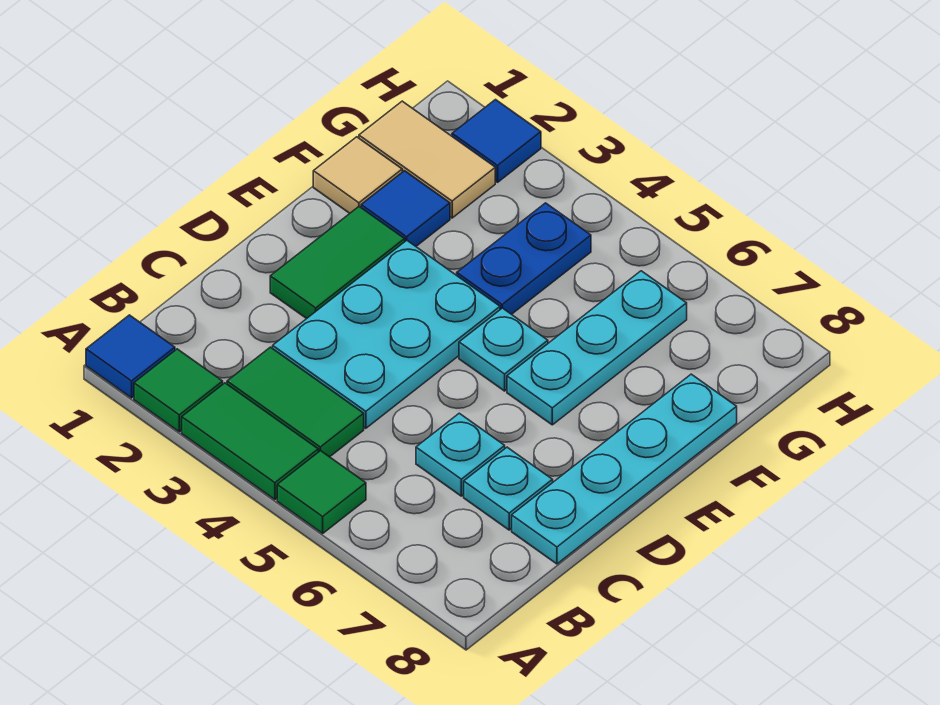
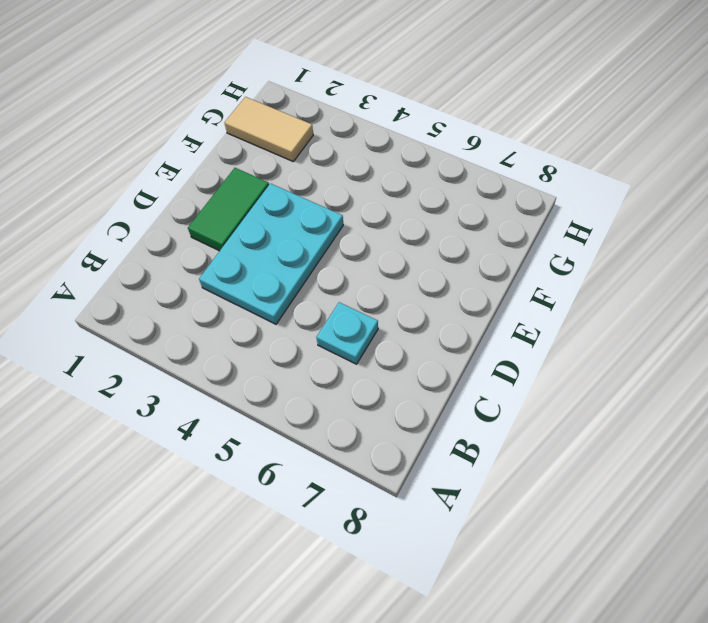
none -> blue 1x1 tile [86,315,175,398]
none -> green 1x1 tile [134,349,223,432]
none -> green 1x2 tile [182,383,318,500]

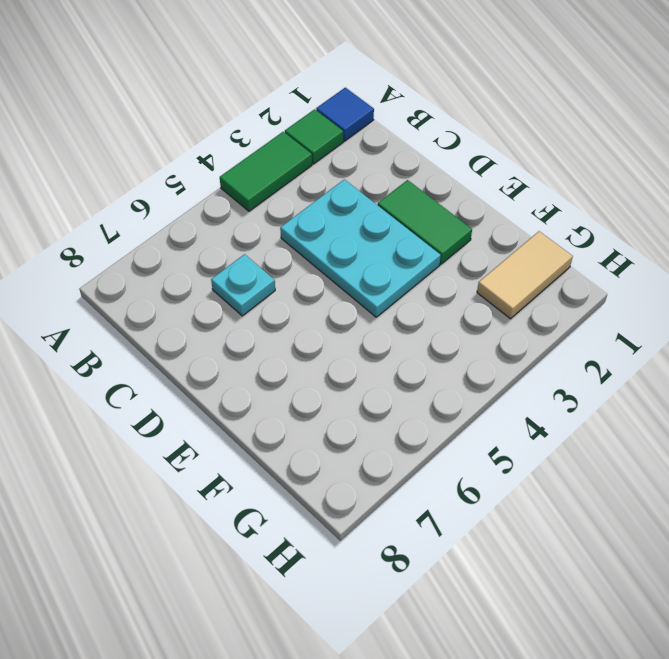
none -> green 1x1 tile [277,451,366,533]
none -> green 1x2 tile [227,347,364,457]
none -> cyan 1x1 plate [464,447,553,530]

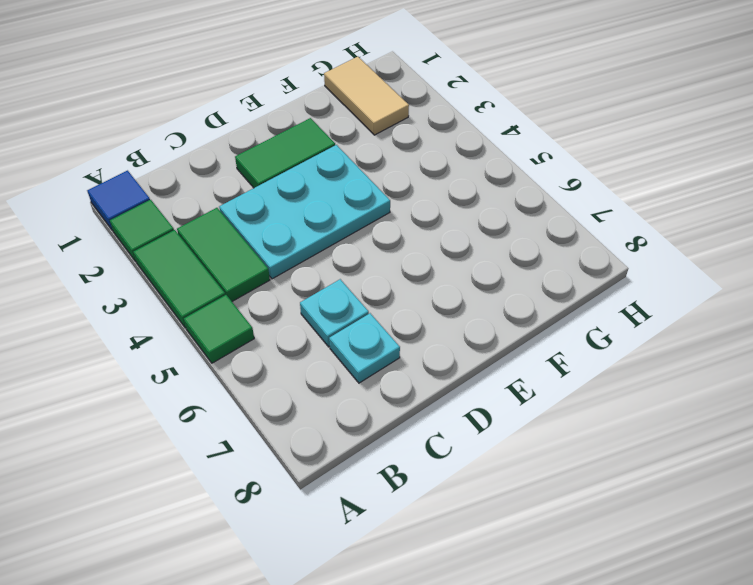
none -> cyan 1x4 plate [512,374,737,564]
none -> cyan 1x1 plate [459,308,548,391]
none -> cyan 1x3 plate [507,271,687,425]

